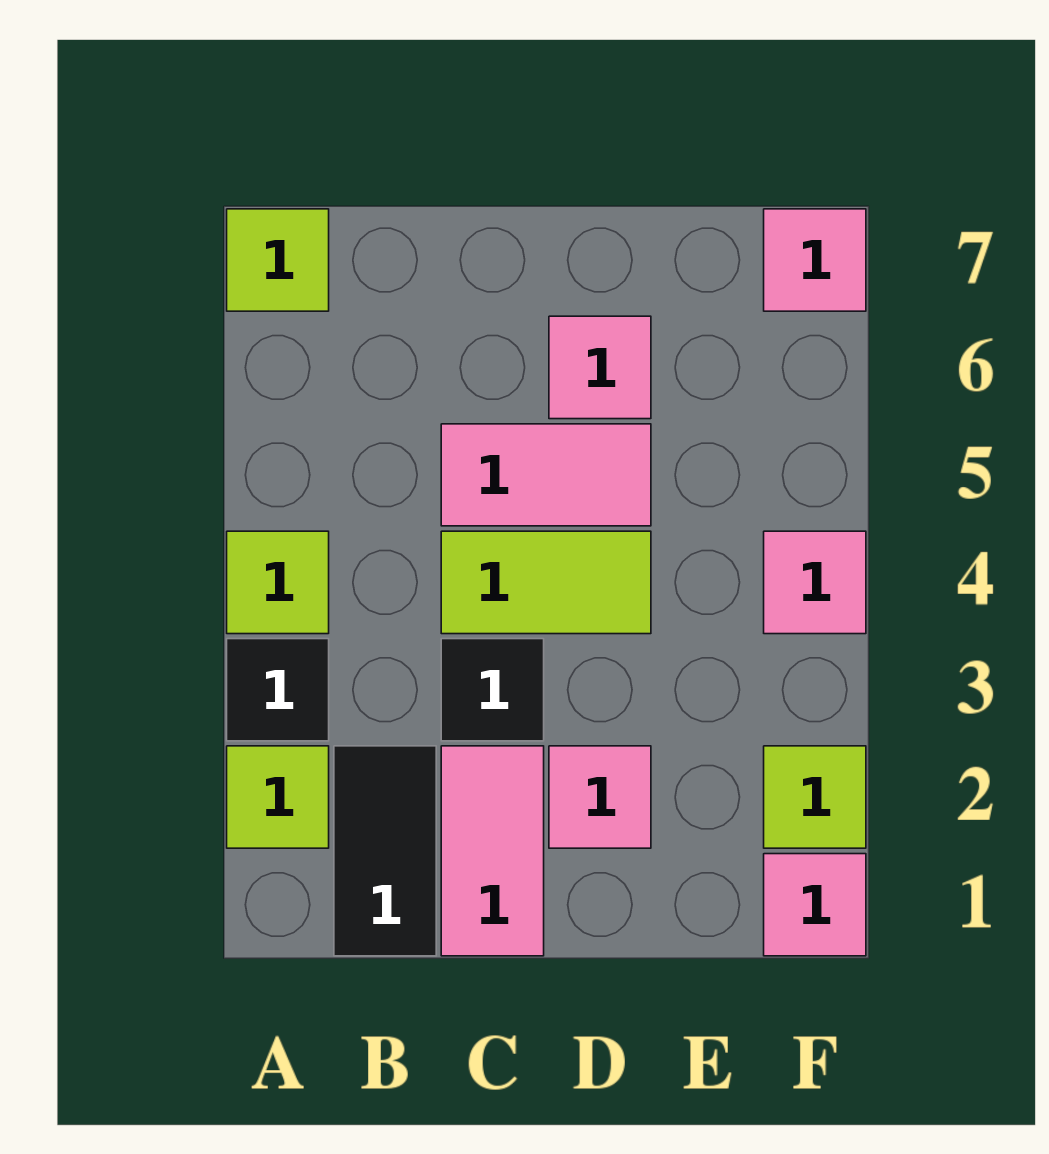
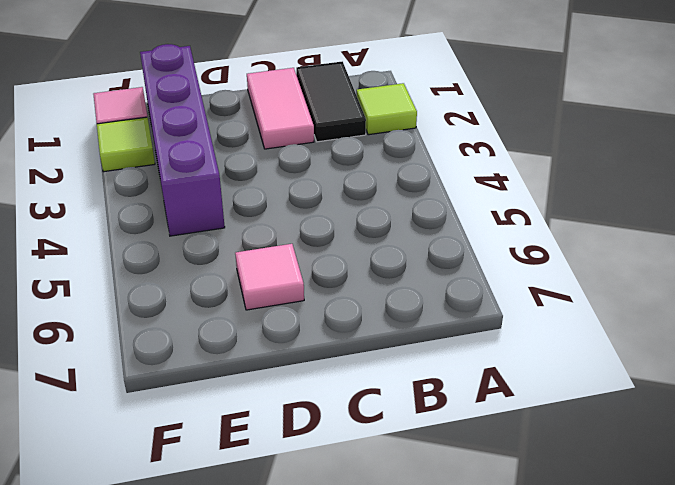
purple 1x4 brick [140,44,225,236] -> none
none -> black 1x1 tile [227,639,329,741]
none -> lime 1x1 tile [227,531,329,634]
none -> lime 1x1 tile [227,209,329,311]

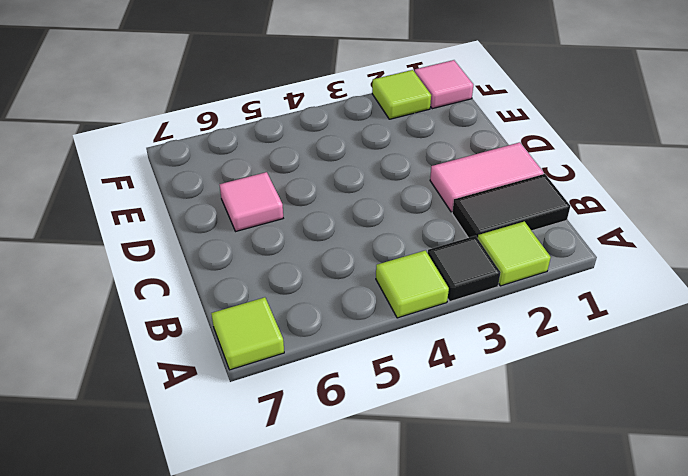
none -> black 1x1 tile [441,639,544,741]
none -> lime 1x2 tile [441,531,651,634]
none -> pink 1x2 tile [441,424,651,526]

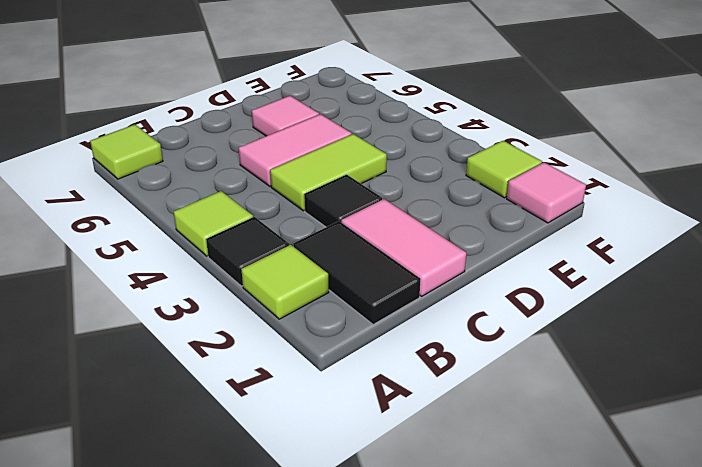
none -> pink 1x1 tile [549,746,651,848]
none -> pink 1x1 tile [764,531,866,634]
none -> pink 1x1 tile [764,209,866,311]

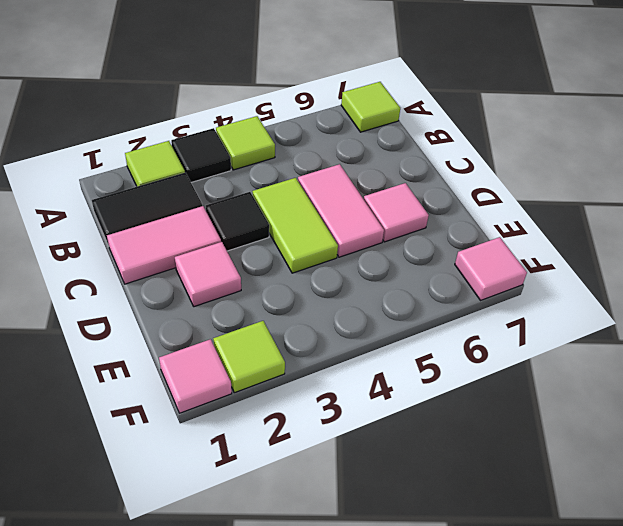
none -> pink 1x1 tile [764,531,866,634]

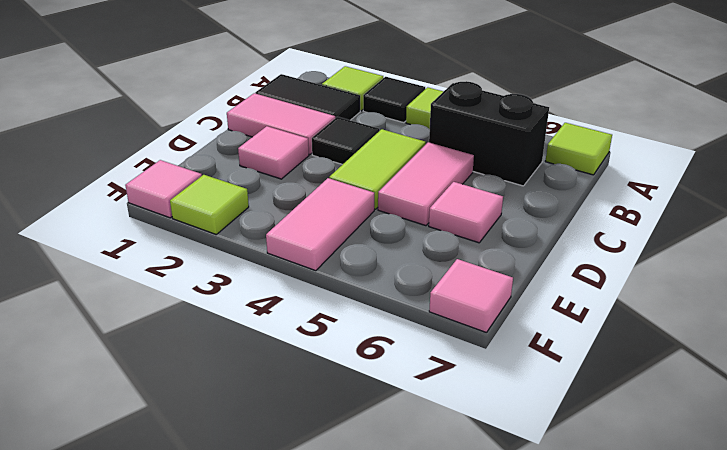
black 1x2 brick [429,81,549,186] -> none
pink 1x2 tile [266,178,374,271] -> pink 1x1 tile [764,531,866,634]

